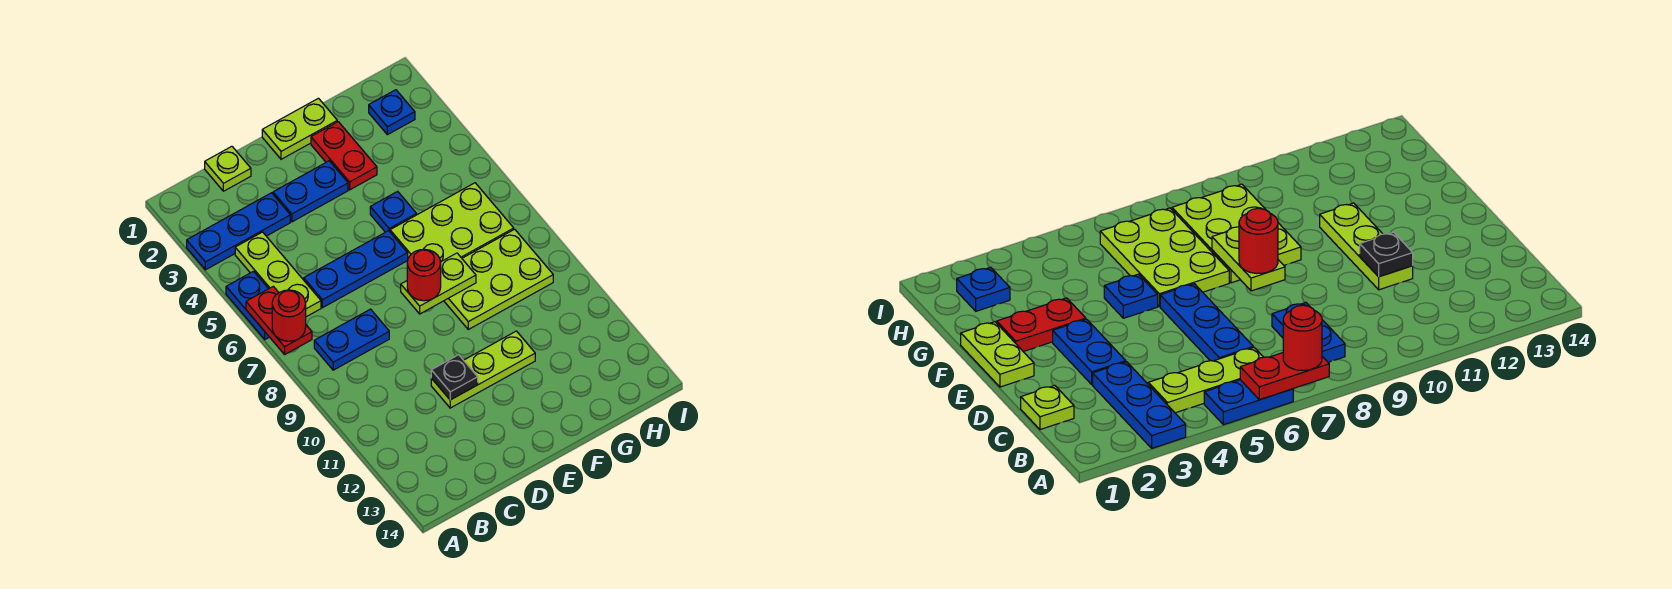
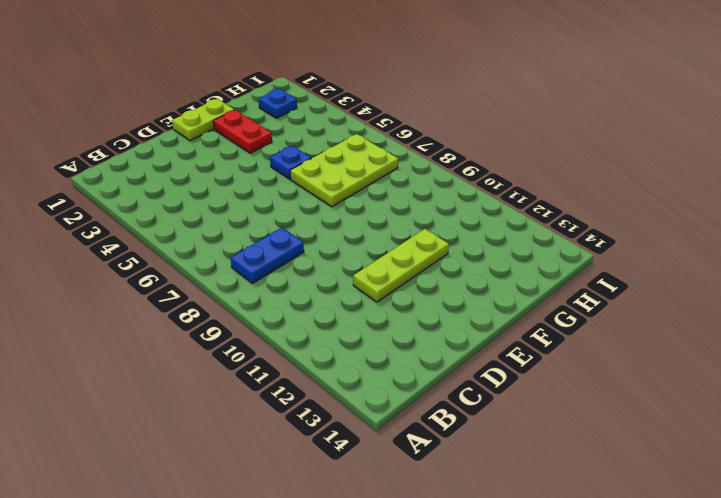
none -> blue 1x3 plate [187,193,290,270]
none -> blue 1x2 plate [226,271,269,339]
none -> lime 1x3 plate [235,232,321,317]

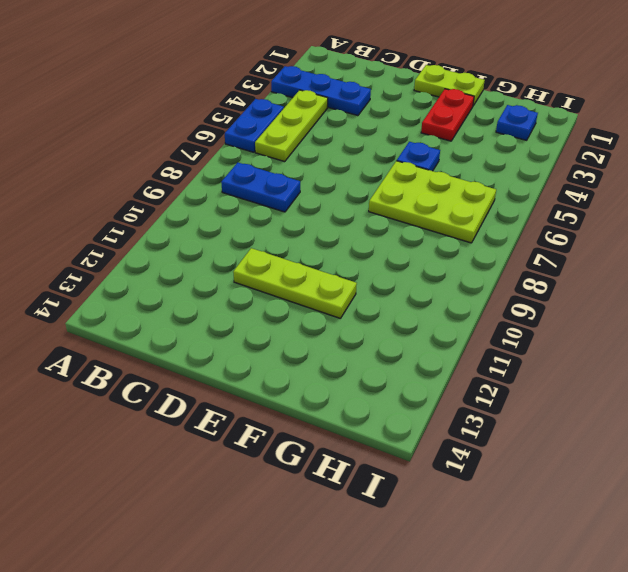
none -> lime 1x1 plate [205,146,251,191]
none -> blue 1x3 plate [304,231,408,308]
none -> blue 1x2 plate [273,161,348,222]

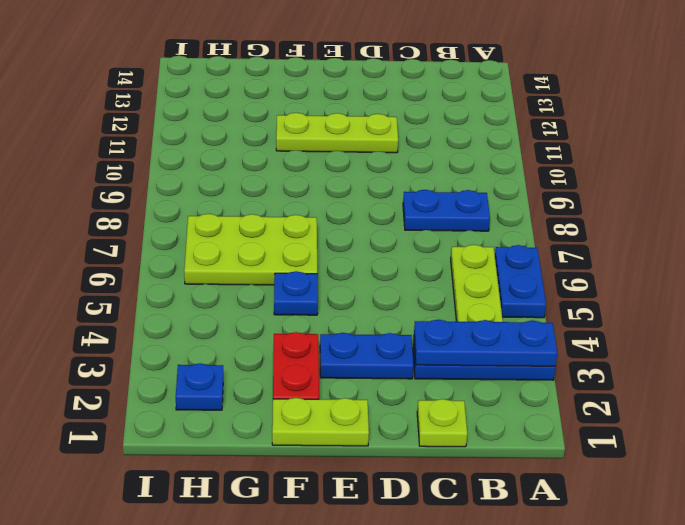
blue 1x3 plate [414,320,557,366] -> blue 1x3 plate moved to [304,231,408,308]
none -> lime 2x3 plate [444,229,553,329]
none -> red 1x2 plate [246,286,312,354]
none -> black 1x1 plate [431,355,478,400]

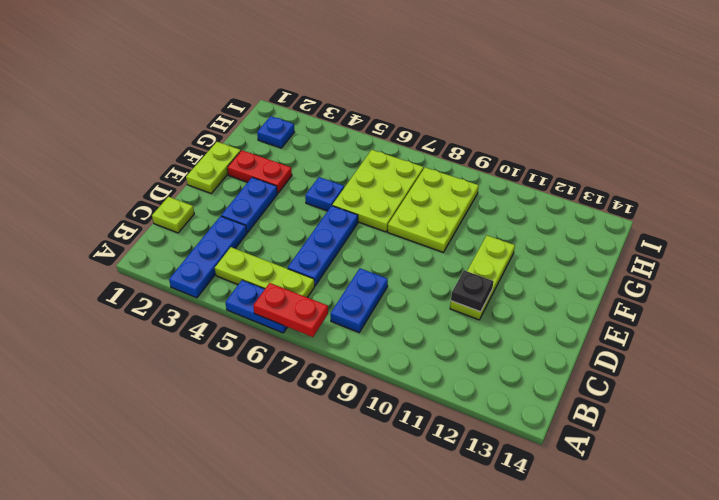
none -> lime 1x2 plate [401,253,476,314]
none -> red 1x1 round brick [272,290,306,341]
none -> red 1x1 round brick [407,249,441,301]

